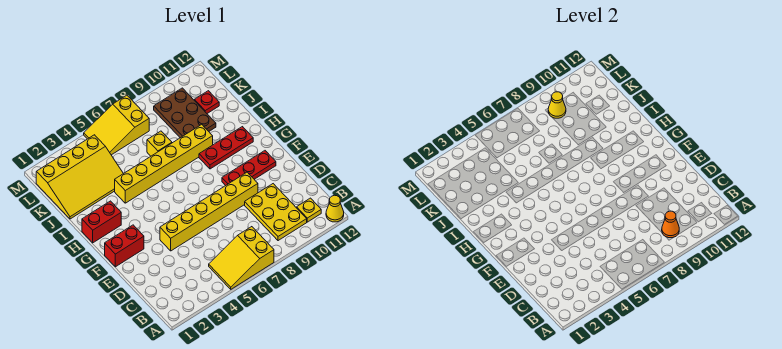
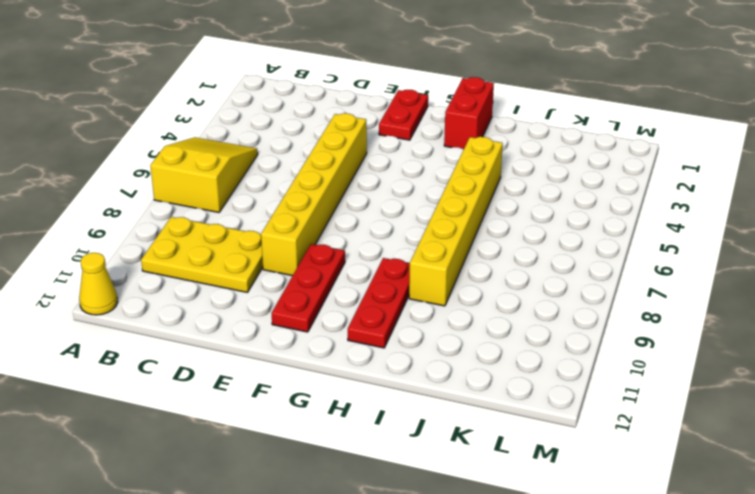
red 1x2 plate [379,90,428,140] -> red 1x2 brick [105,225,144,267]
none -> yellow 1x1 plate [297,198,321,222]
none -> yellow 3x4 slope [36,135,123,219]
none -> yellow 1x1 brick [147,131,172,156]

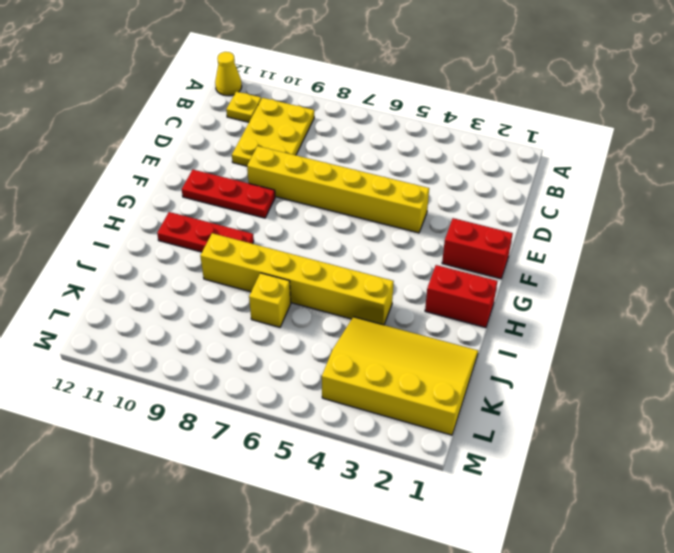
none -> yellow 2x3 slope [209,227,274,289]
none -> brown 2x3 plate [154,88,216,138]
none -> red 1x1 plate [194,91,219,113]

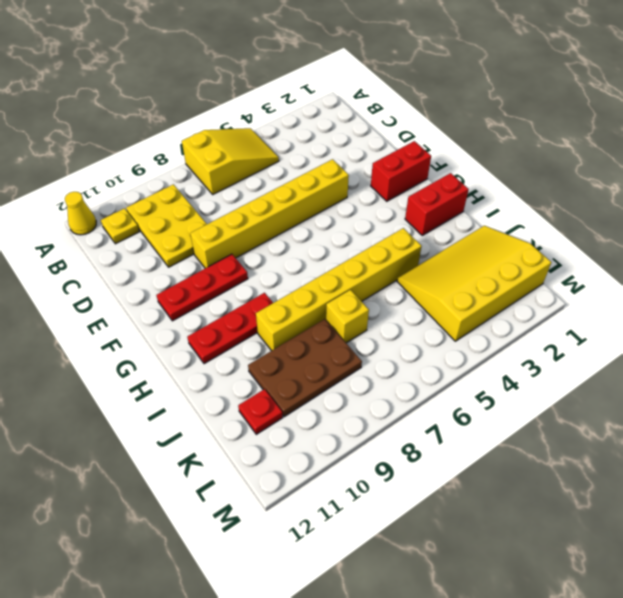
brown 2x3 plate [248,319,362,417] -> brown 2x3 plate turned to [154,88,216,138]
none -> yellow 2x3 slope [84,95,149,155]
none -> orange 1x1 cone [662,211,679,238]
none -> yellow 1x1 cone [548,92,566,118]

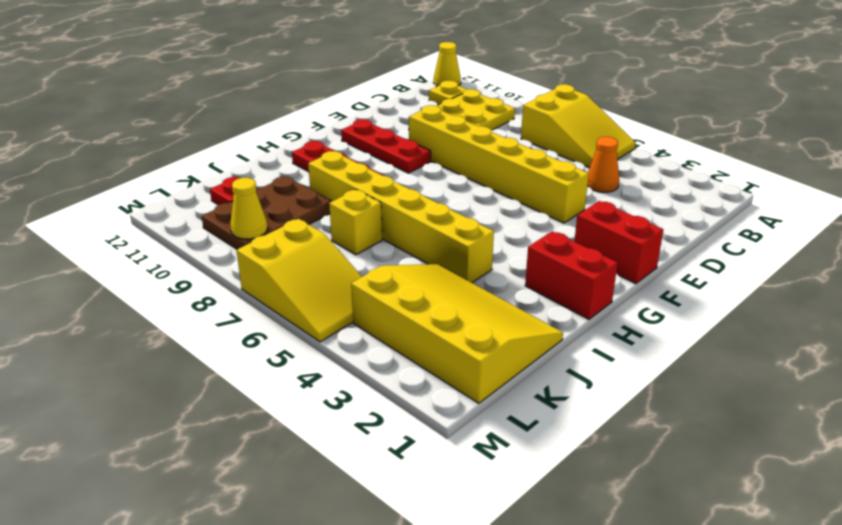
orange 1x1 cone [587,137,619,192] -> orange 1x1 cone moved to [662,211,679,238]

